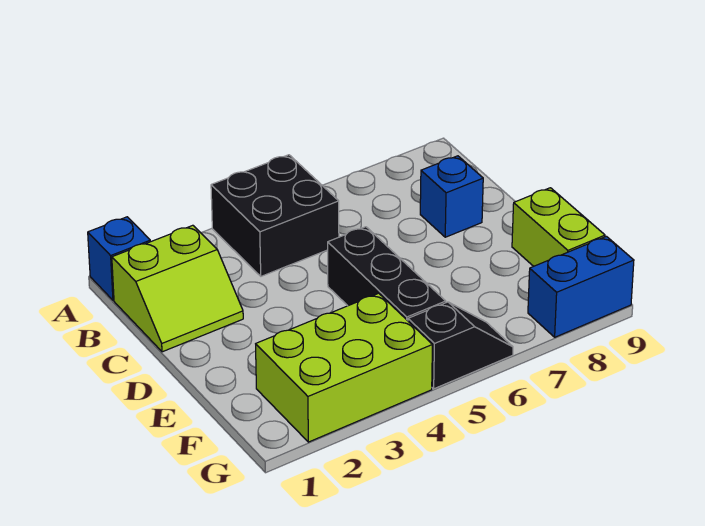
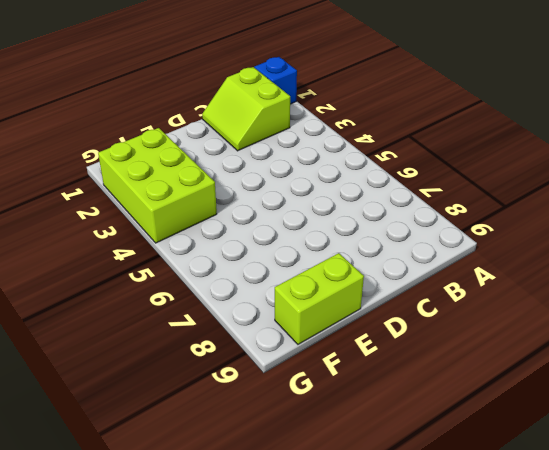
none -> black 2x2 brick [211,155,339,276]
none -> blue 1x1 brick [420,156,483,237]

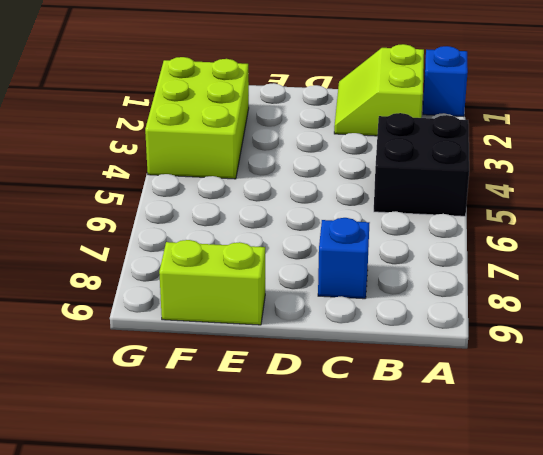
none -> black 1x3 brick [328,227,446,321]
none -> black 1x2 slope [408,302,513,389]

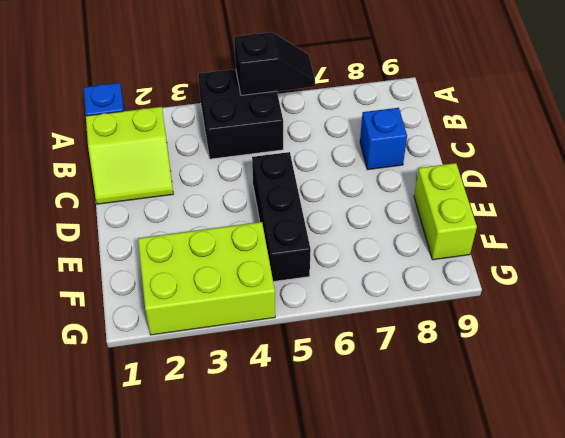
black 1x2 slope [234,32,315,95] -> black 1x2 slope moved to [408,302,513,389]
none -> blue 1x2 brick [528,236,634,337]

